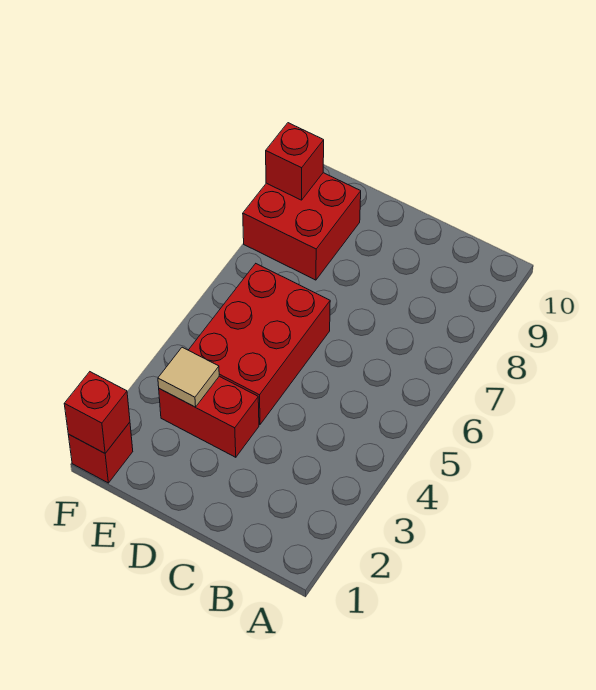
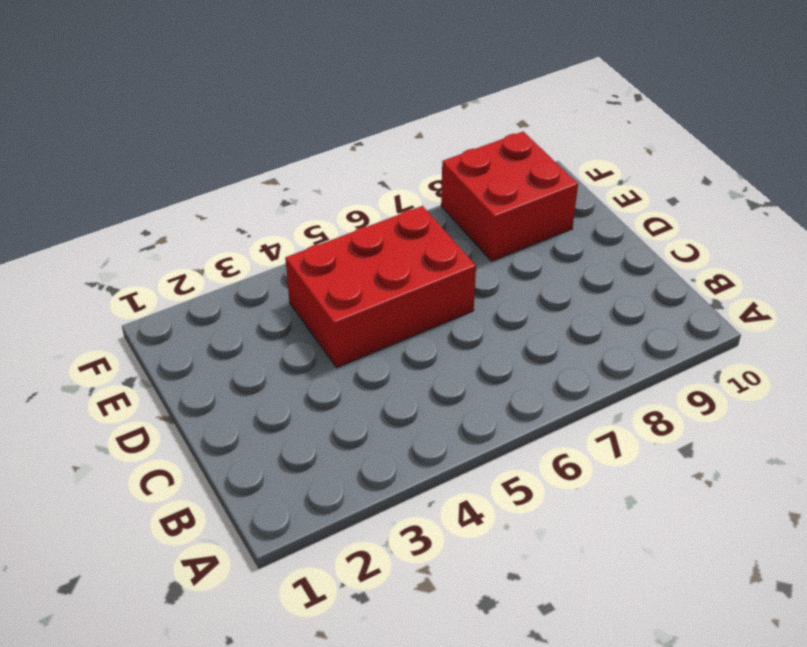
none -> red 1x2 brick [159,376,259,457]
none -> red 1x1 brick [68,422,133,483]

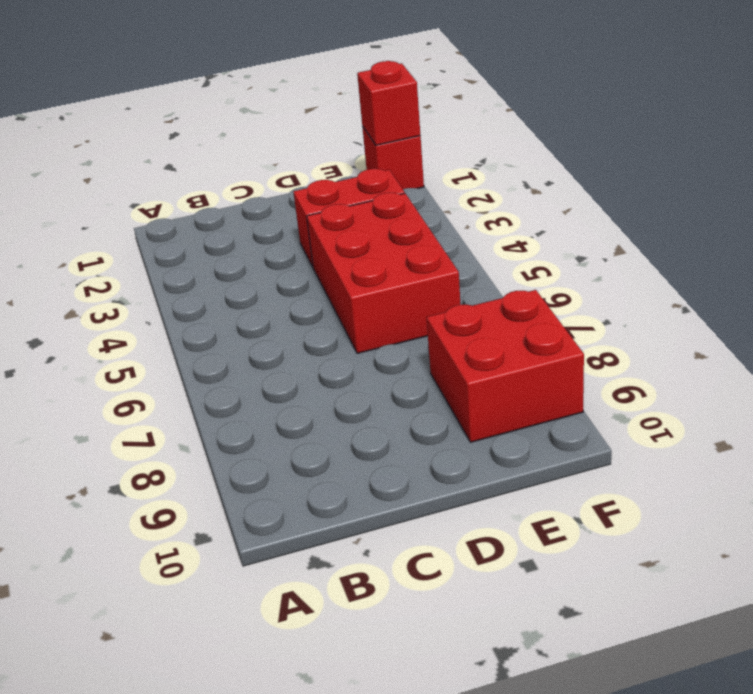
none -> tan 1x1 tile [158,347,219,407]
none -> red 1x1 brick [266,123,324,200]

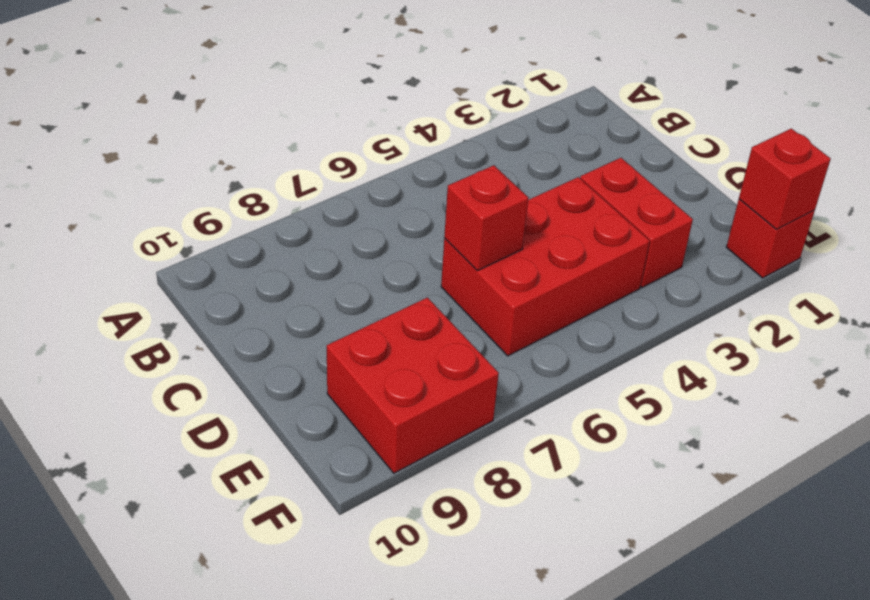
red 1x1 brick [444,165,528,271] -> red 1x1 brick moved to [266,123,324,200]
none -> tan 1x1 tile [158,347,219,407]

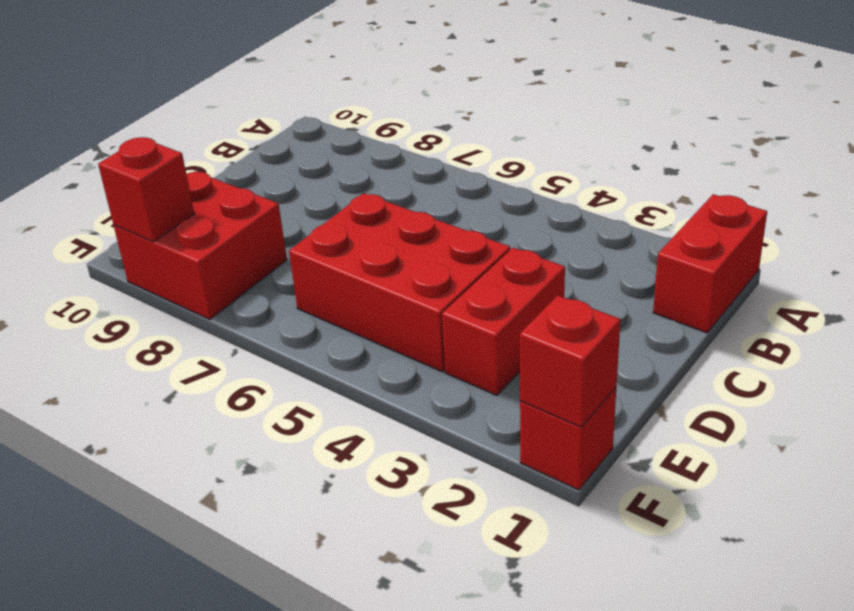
red 1x2 brick [653,194,767,333] -> none
none -> tan 1x1 tile [158,347,219,407]

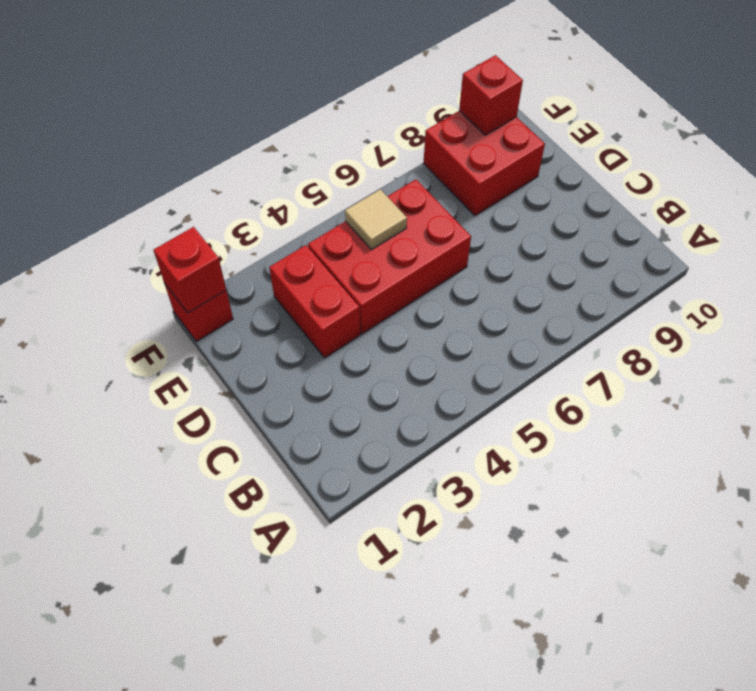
tan 1x1 tile [345,189,407,250] -> tan 1x1 tile moved to [158,347,219,407]

